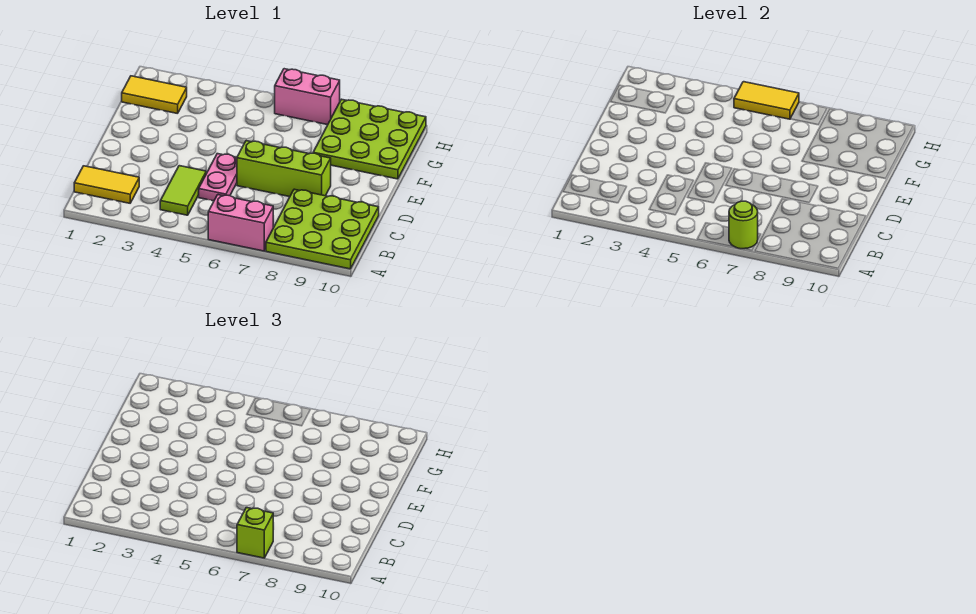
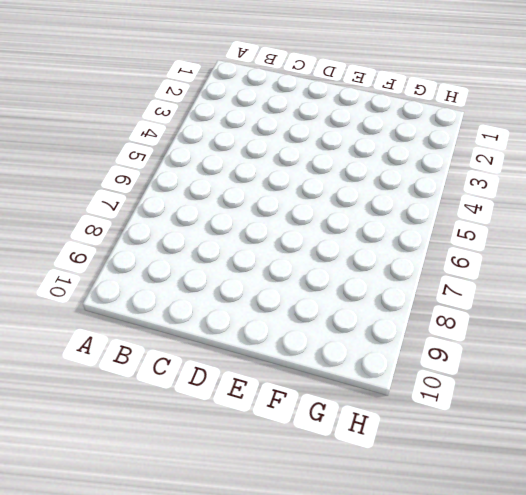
none -> pink 1x2 brick [208,195,273,251]
none -> lime 3x3 plate [266,189,379,269]
none -> yellow 1x2 tile [74,166,139,203]

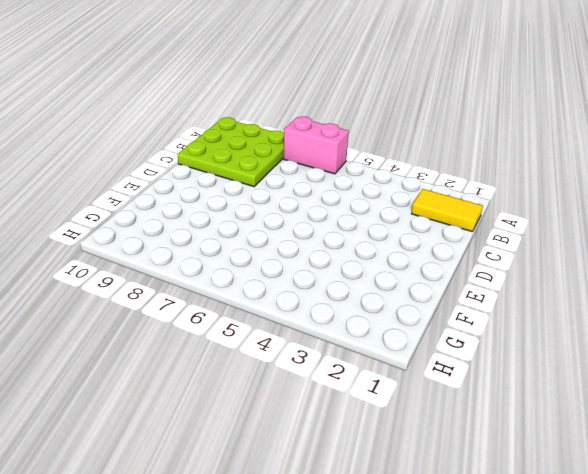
none -> lime 1x2 tile [160,166,206,215]
none -> pink 1x2 plate [199,154,237,201]
none -> lime 1x3 brick [237,141,331,197]

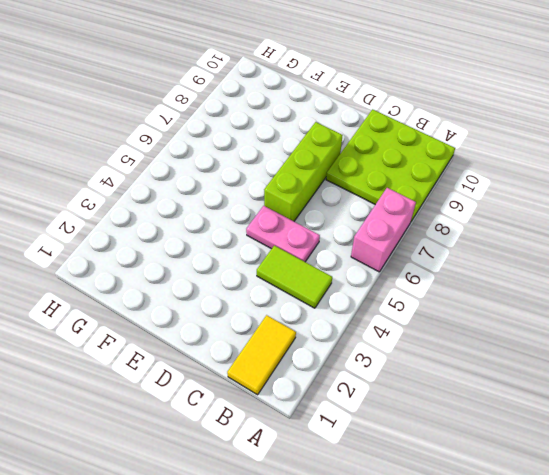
none -> lime 3x3 plate [313,99,426,179]
none -> yellow 1x2 tile [122,76,187,114]
none -> pink 1x2 brick [275,69,340,125]

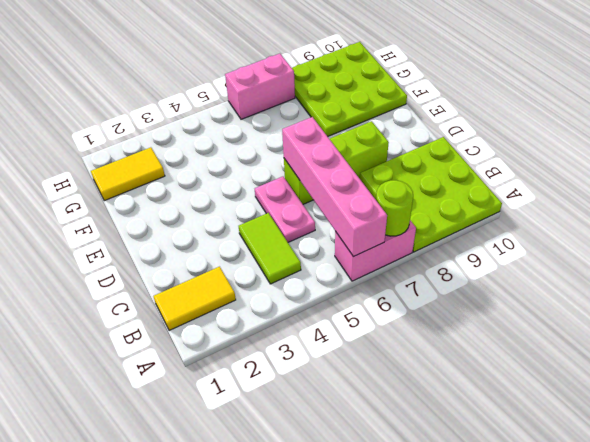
pink 1x4 brick [282,117,387,257] -> none
none -> yellow 1x2 tile [734,82,799,119]
none -> lime 1x1 brick [237,508,273,558]

